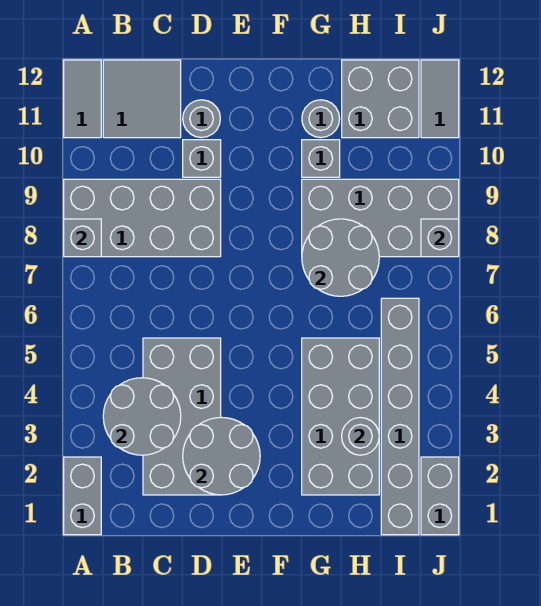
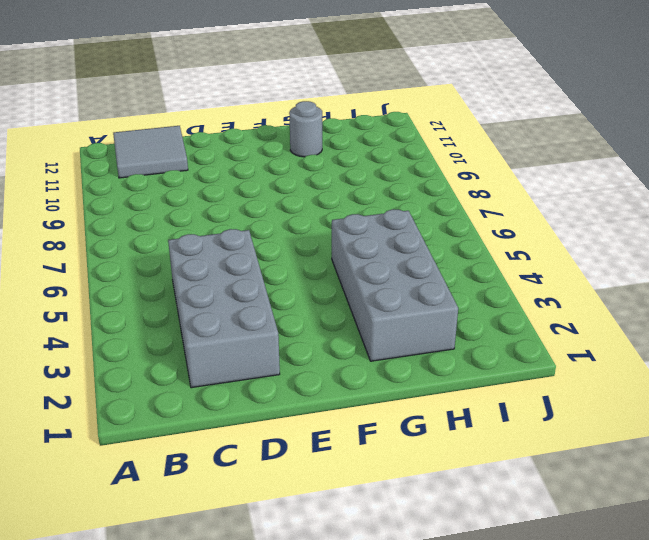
none -> grey 1x2 brick [64,457,101,535]
none -> grey 2x4 brick [64,179,221,257]
none -> grey 1x2 tile [64,60,101,138]

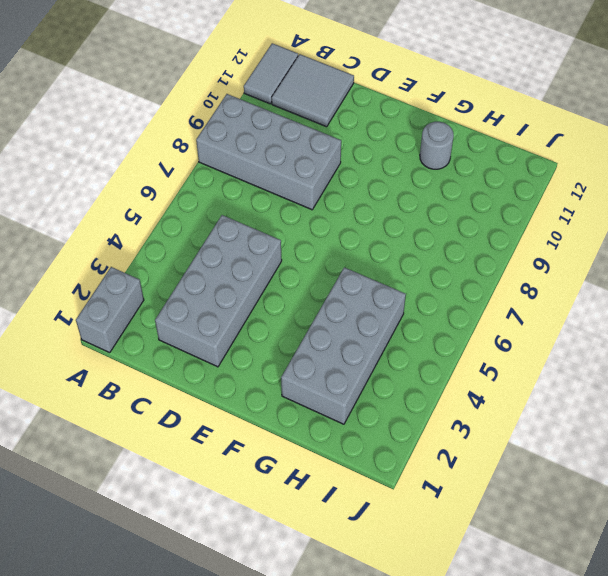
none -> grey 1x1 brick [183,140,221,177]
none -> grey 1x1 round brick [183,100,220,138]
none -> grey 2x4 brick [302,179,459,257]

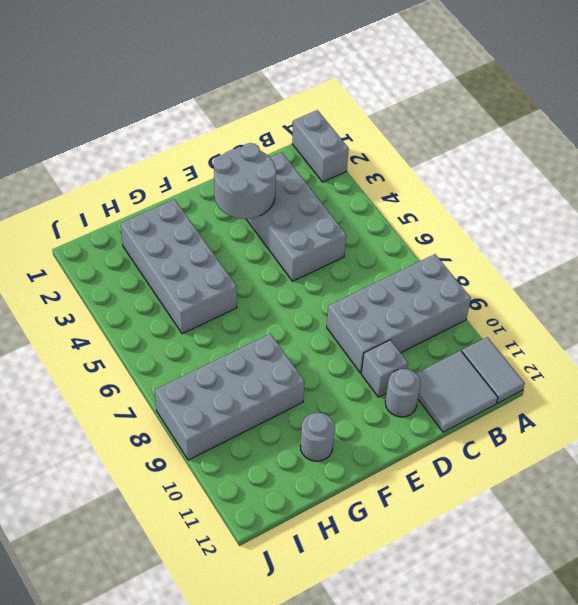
none -> grey 1x1 brick [302,140,340,177]
none -> grey 2x2 brick [342,60,419,138]
none -> grey 1x6 brick [381,298,419,535]

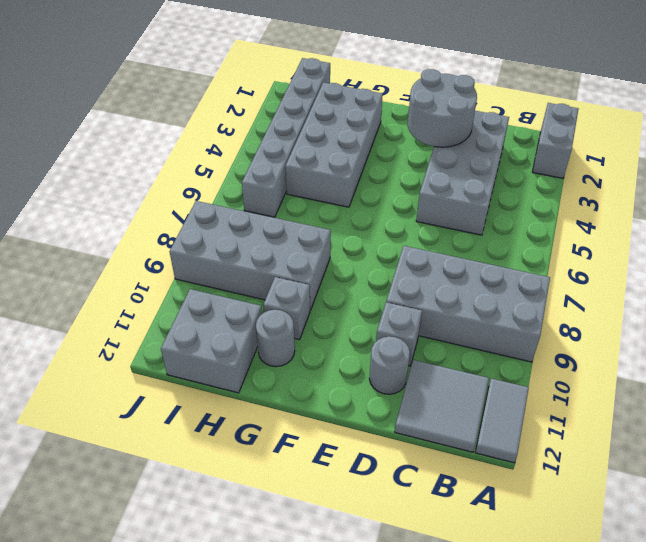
none -> grey 1x2 brick [421,457,459,535]
none -> grey 1x2 tile [421,60,459,138]
none -> grey 1x1 brick [64,219,101,257]

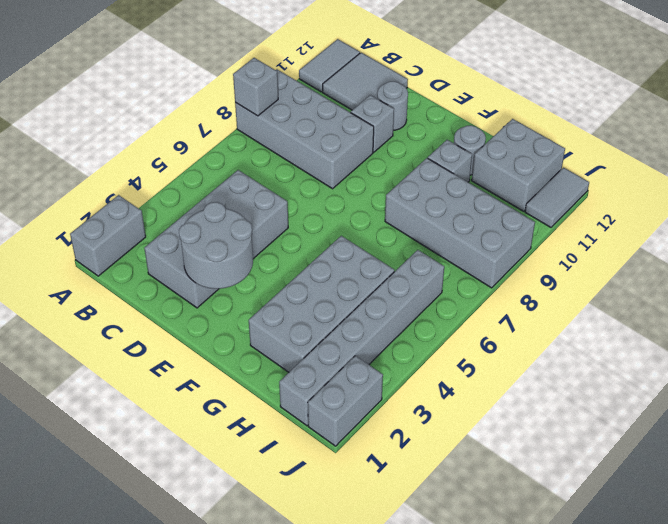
none -> grey 2x2 round brick [103,378,181,455]
none -> grey 2x2 round brick [302,219,379,296]
none -> grey 1x1 round brick [342,417,379,455]

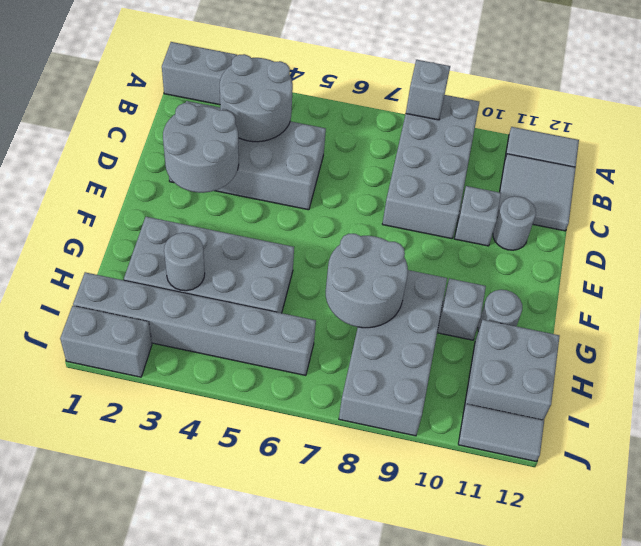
none -> grey 1x1 brick [421,219,459,257]

